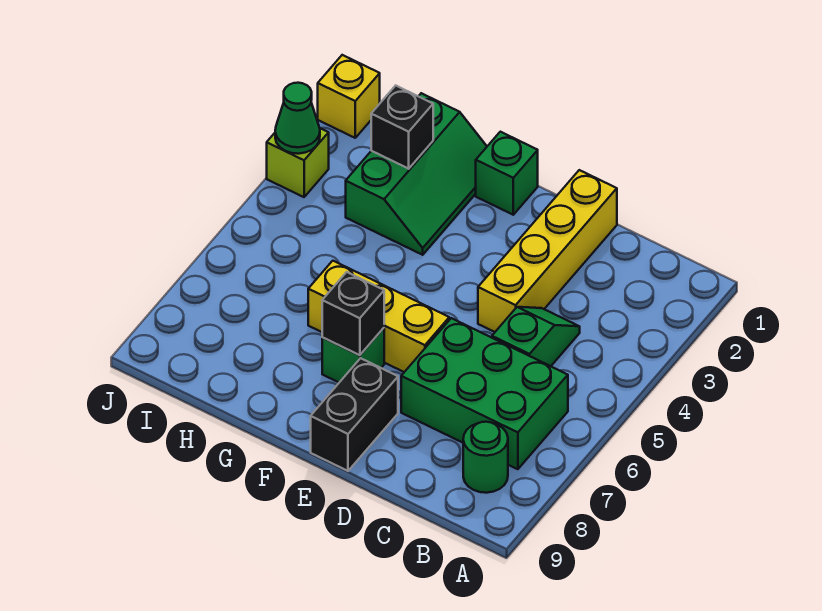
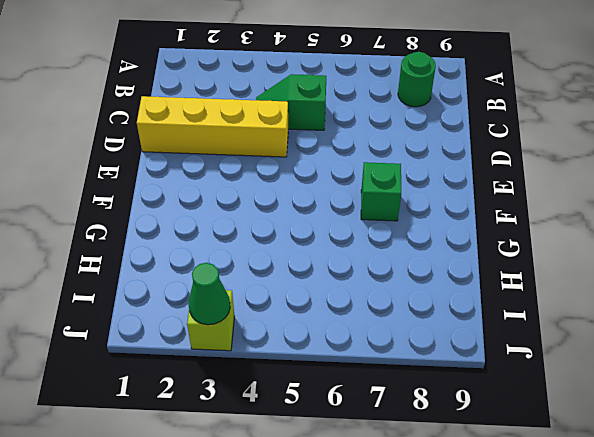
none -> green 2x3 brick [401,318,568,469]
none -> yellow 1x3 brick [308,261,449,372]
none -> black 1x2 brick [311,358,398,471]

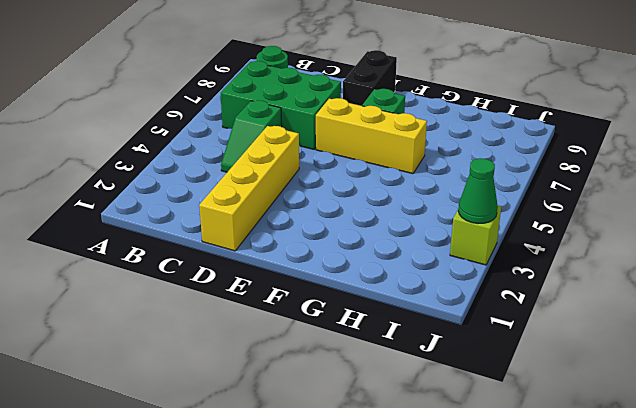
none -> green 1x1 brick [476,132,538,215]
none -> green 2x3 slope [346,93,487,255]
none -> yellow 1x1 brick [318,55,380,138]

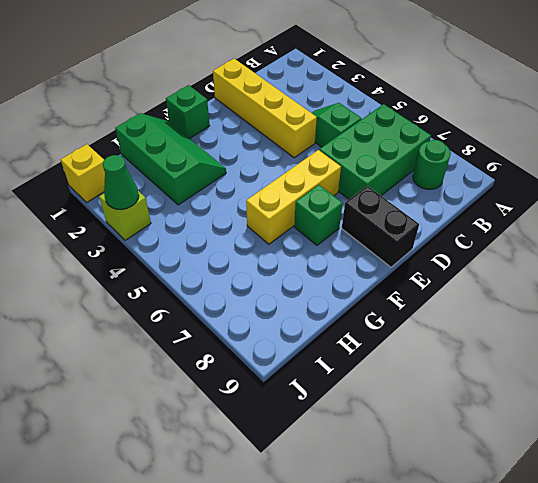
none -> black 1x1 brick [322,272,384,355]
none -> black 1x1 brick [371,86,433,169]

